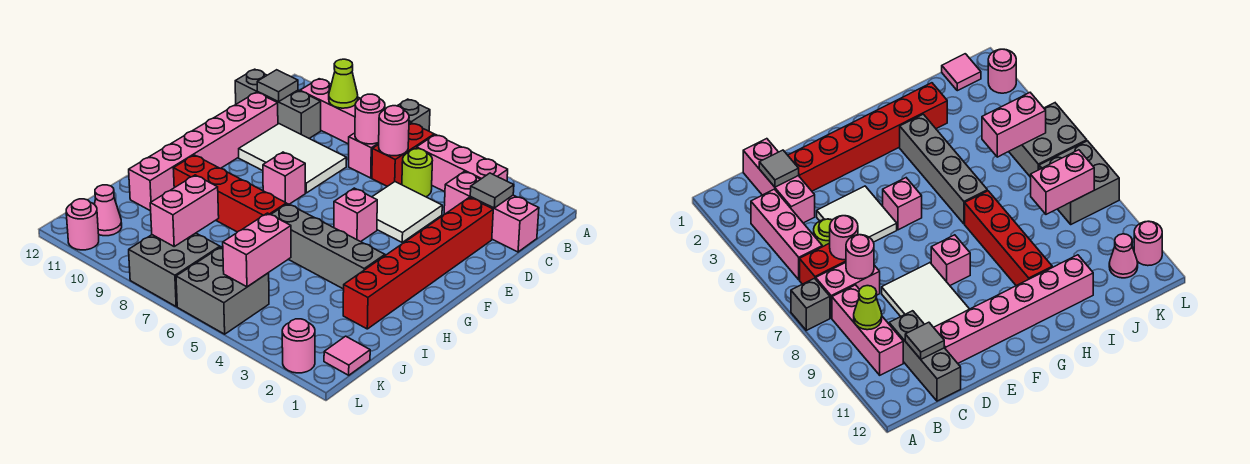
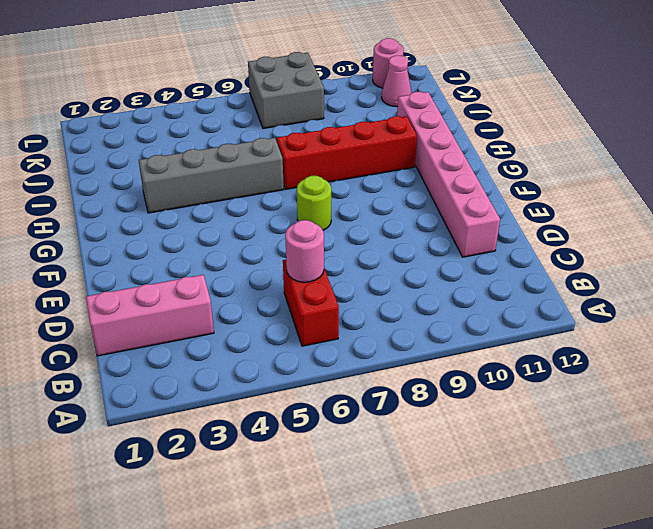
lime 1x1 round brick [297,176,331,230] -> lime 1x1 round brick moved to [402,149,432,197]
none -> grey 1x1 brick [398,99,430,131]
none -> pink 1x3 brick [417,135,508,192]
none -> pink 1x2 brick [349,122,410,178]

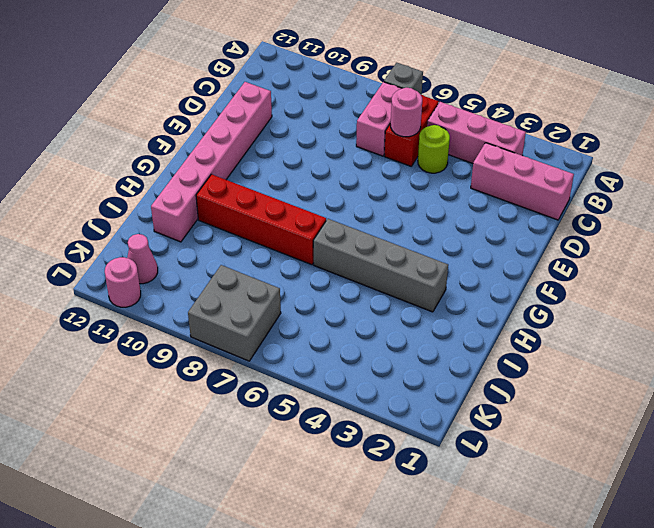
none -> pink 1x3 brick [300,79,360,144]
none -> grey 1x3 brick [235,69,321,139]
none -> red 1x6 brick [343,197,493,329]

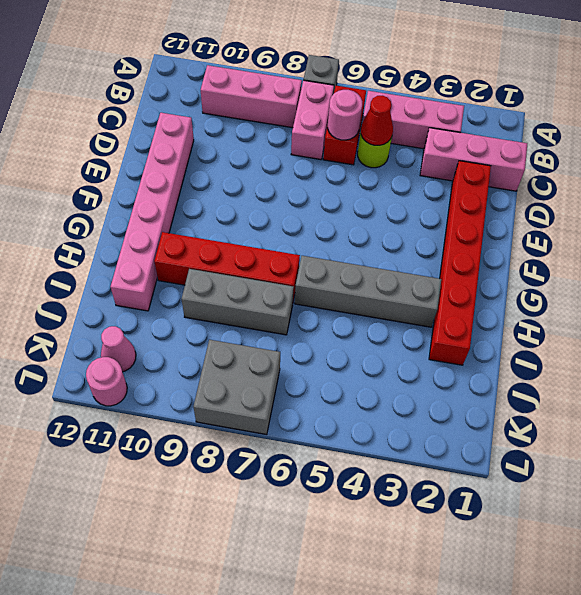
red 1x1 cone [361,96,393,145] -> none
grey 1x3 brick [182,269,294,335] -> grey 1x3 brick moved to [235,69,321,139]
none -> white 2x2 tile [372,182,442,242]
none -> white 2x3 tile [239,124,347,193]
none -> pink 1x1 brick [334,188,377,242]

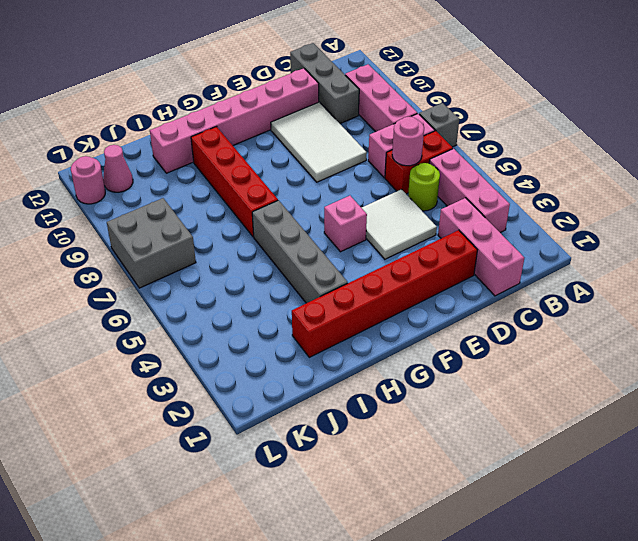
none -> pink 1x1 brick [263,152,305,204]
none -> pink 1x1 tile [324,336,370,375]
none -> grey 2x2 brick [176,247,269,334]

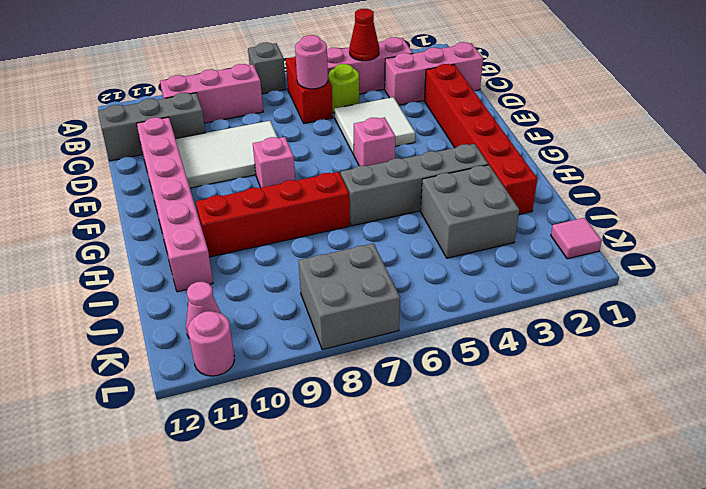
red 1x1 cone [349,9,379,61] -> none
grey 2x2 brick [421,165,519,258] -> grey 2x2 brick moved to [176,247,269,334]
none -> pink 1x2 brick [349,122,410,178]
none -> pink 1x1 round brick [282,319,315,373]
none -> lime 1x1 cone [329,59,358,108]

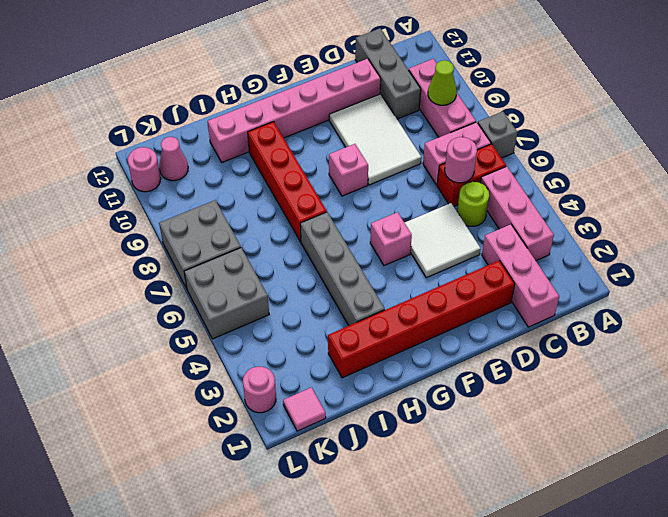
none -> grey 1x1 tile [470,173,514,208]
none -> pink 1x1 round brick [355,94,385,144]
none -> grey 1x1 tile [257,70,298,102]

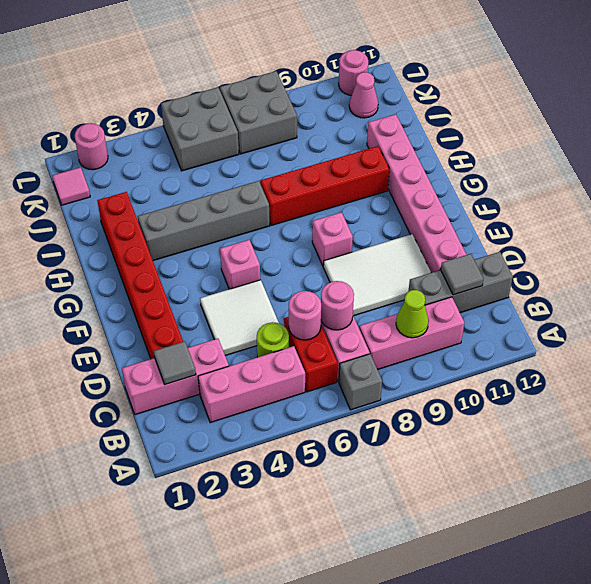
none -> pink 1x2 brick [223,213,291,287]
none -> pink 1x2 brick [150,175,219,246]

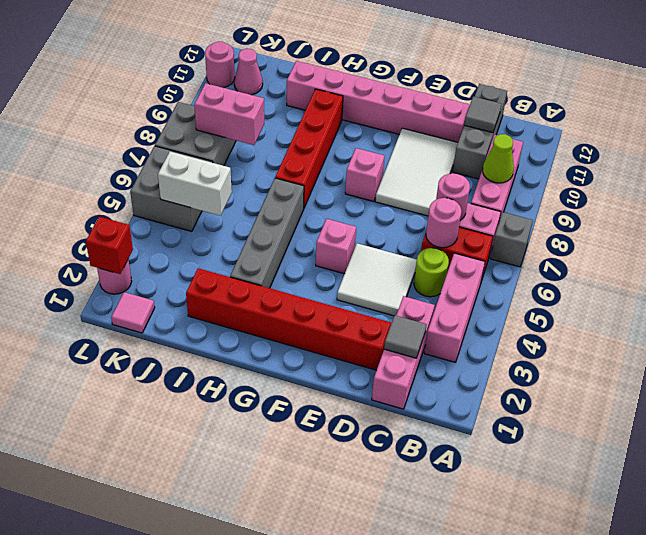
white 1x2 brick [158,152,232,216] -> pink 1x2 brick [223,213,291,287]
red 1x1 brick [86,217,133,274] -> none

